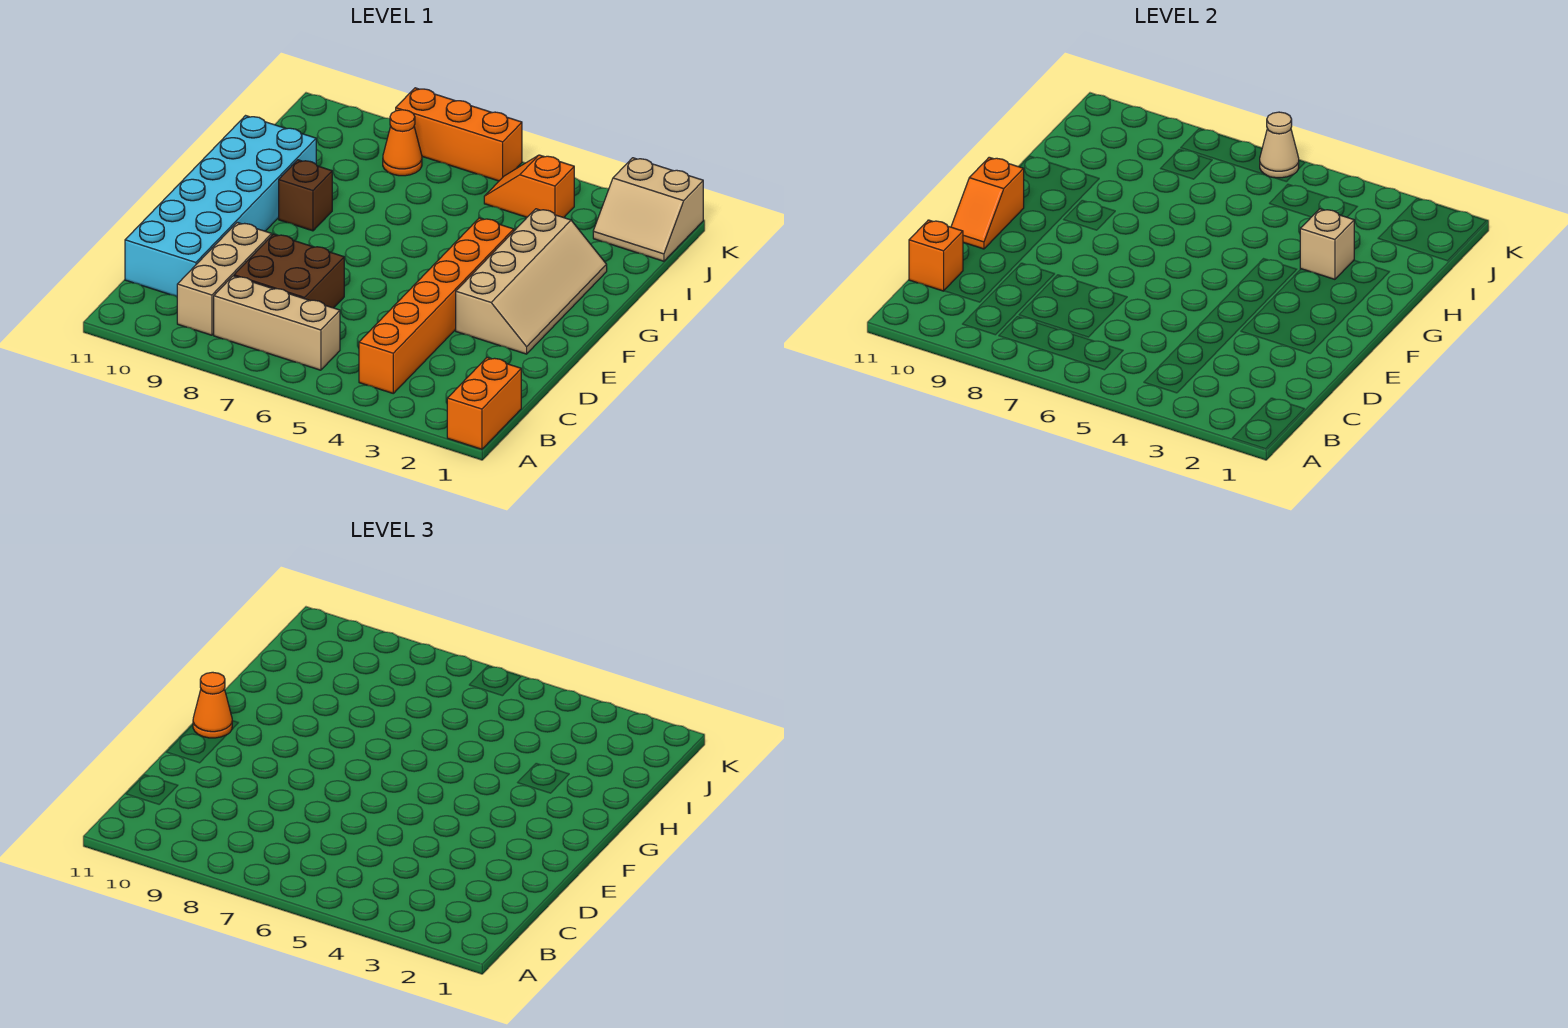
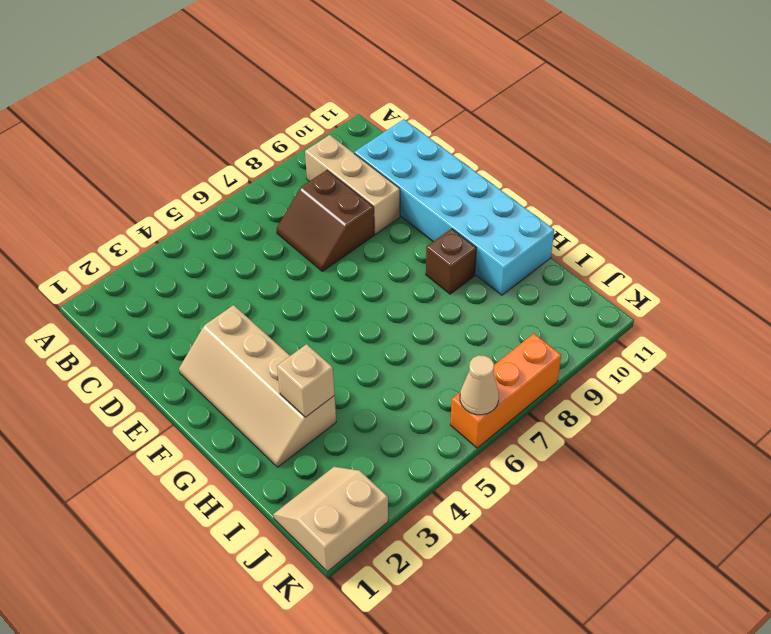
brown 2x2 slope [276,170,374,271] -> brown 2x2 brick [234,234,344,308]
none -> orange 1x2 brick [447,357,521,449]
none -> orange 1x6 brick [359,218,514,393]
none -> tan 1x3 brick [214,276,340,370]

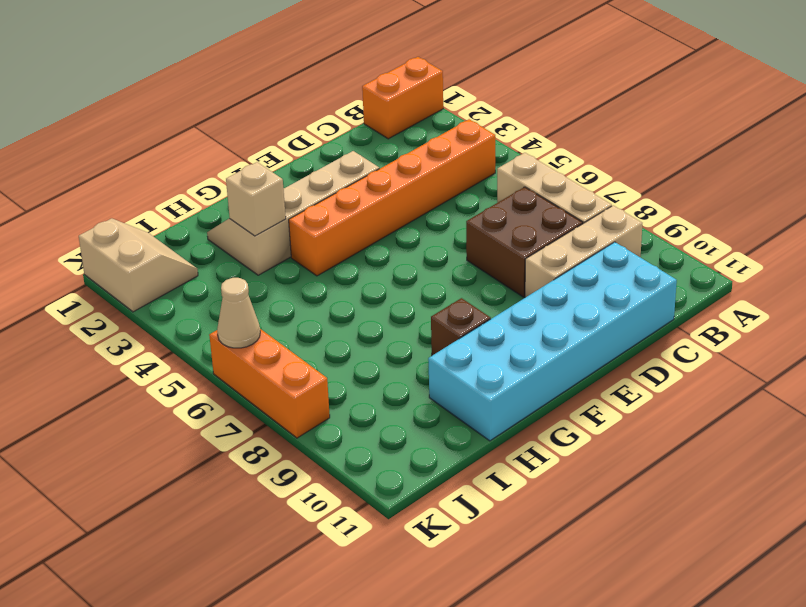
none -> orange 1x2 slope [484,155,574,218]
none -> orange 1x1 cone [383,110,422,176]
none -> orange 1x1 brick [909,220,963,291]

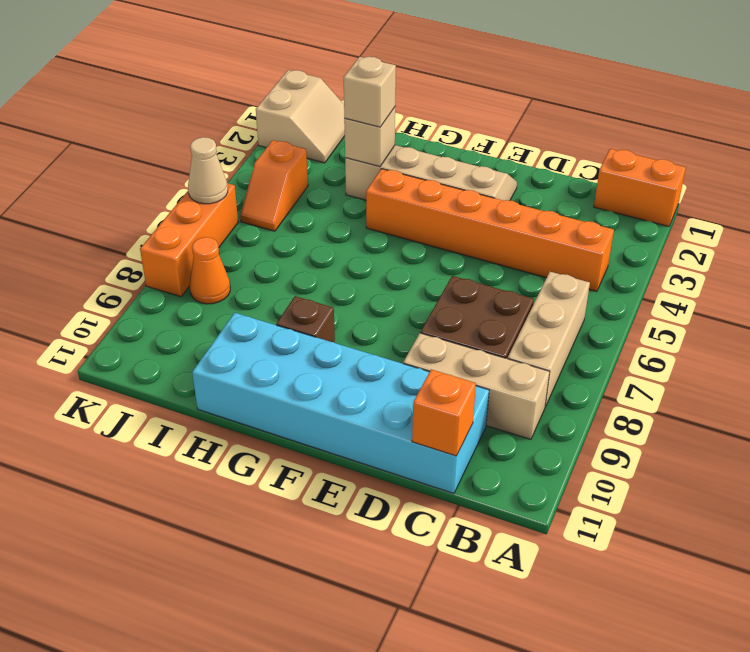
tan 1x1 brick [344,57,396,127] -> none
none -> orange 1x2 slope [951,157,1024,249]
none -> orange 1x1 cone [193,672,232,738]

